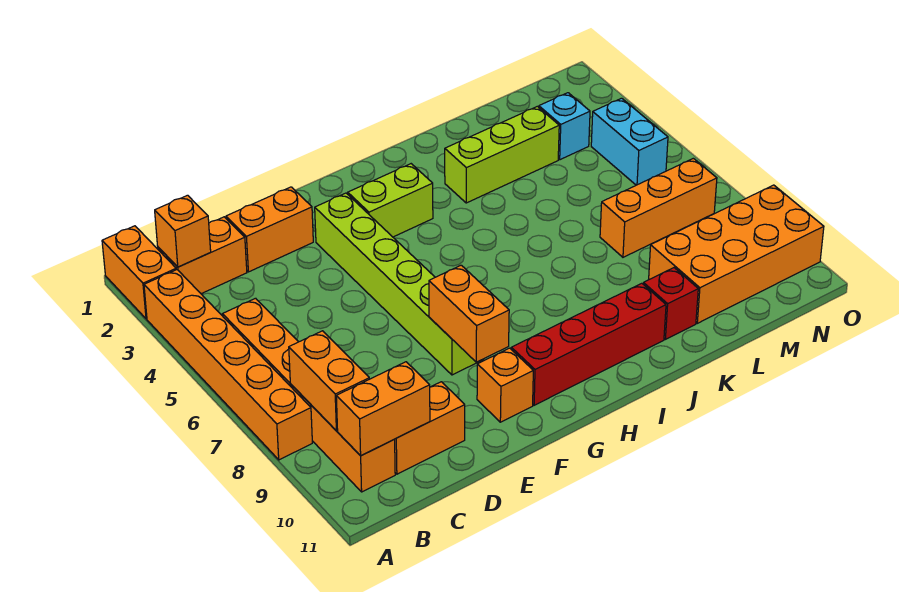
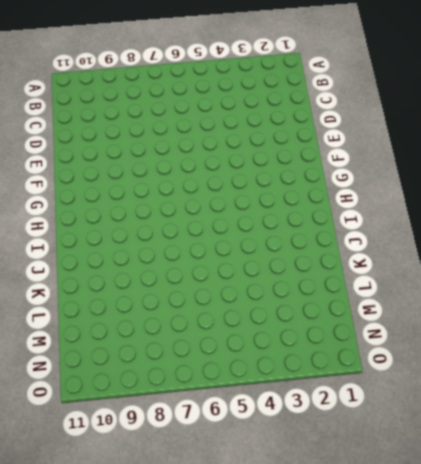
none -> orange 1x2 brick [102,226,176,319]
none -> orange 1x6 brick [144,270,312,460]
none -> orange 1x2 brick [158,217,247,294]

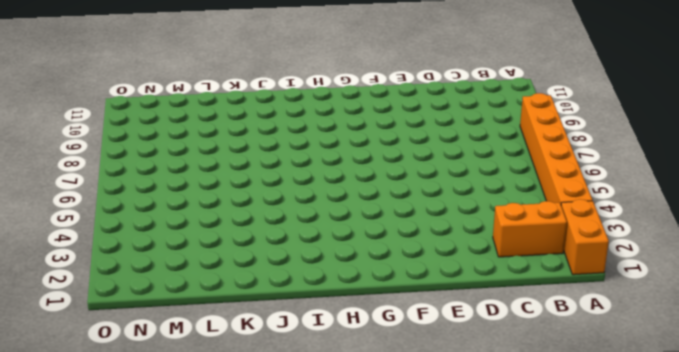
none -> orange 1x6 brick [223,298,395,492]
none -> orange 1x2 brick [394,382,465,474]
none -> orange 1x2 brick [226,187,313,272]

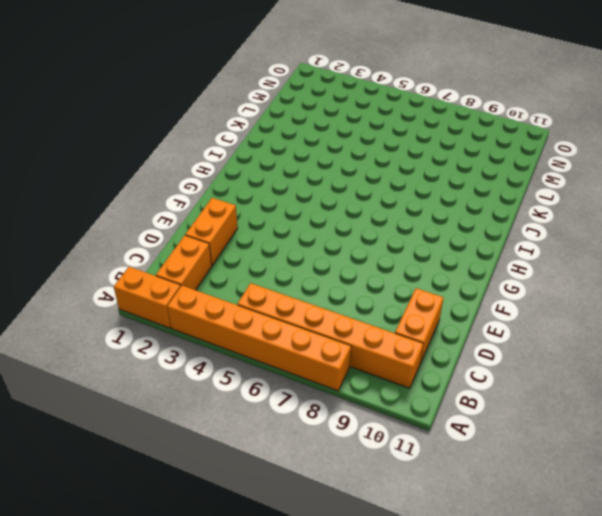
none -> lime 1x6 brick [315,193,483,375]
none -> orange 1x1 brick [477,348,533,422]
none -> lime 1x2 brick [348,164,433,237]

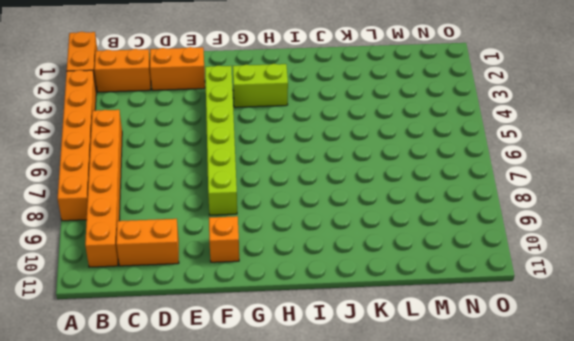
none -> red 1x4 brick [511,283,666,405]
none -> lime 1x3 brick [445,106,559,203]
none -> red 1x1 brick [643,268,698,339]

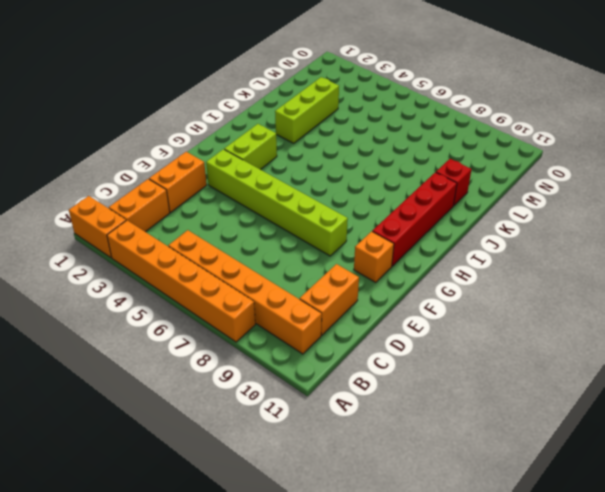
none -> orange 1x3 brick [600,158,717,257]
none -> orange 2x4 brick [649,185,824,323]
none -> cyan 1x1 brick [539,93,590,160]

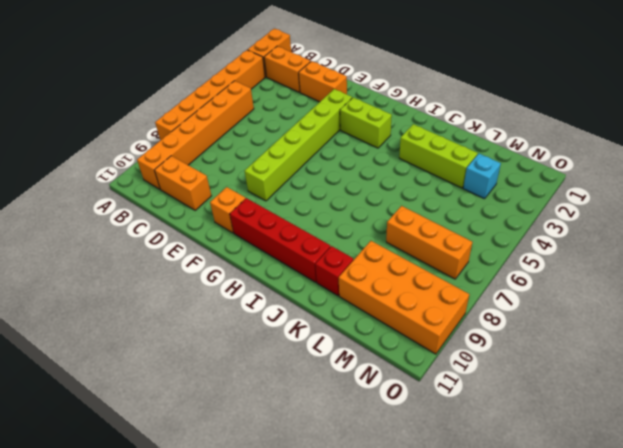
none -> cyan 1x2 brick [591,98,668,185]
none -> orange 1x1 brick [155,195,211,267]
none -> orange 1x2 brick [289,331,369,431]

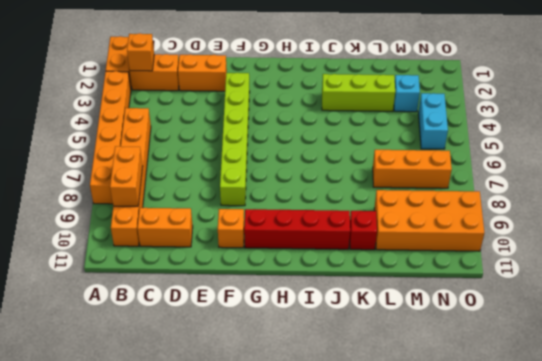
none -> lime 1x2 brick [348,164,433,237]
none -> orange 1x2 brick [336,362,430,456]
none -> orange 1x2 brick [429,265,509,362]

